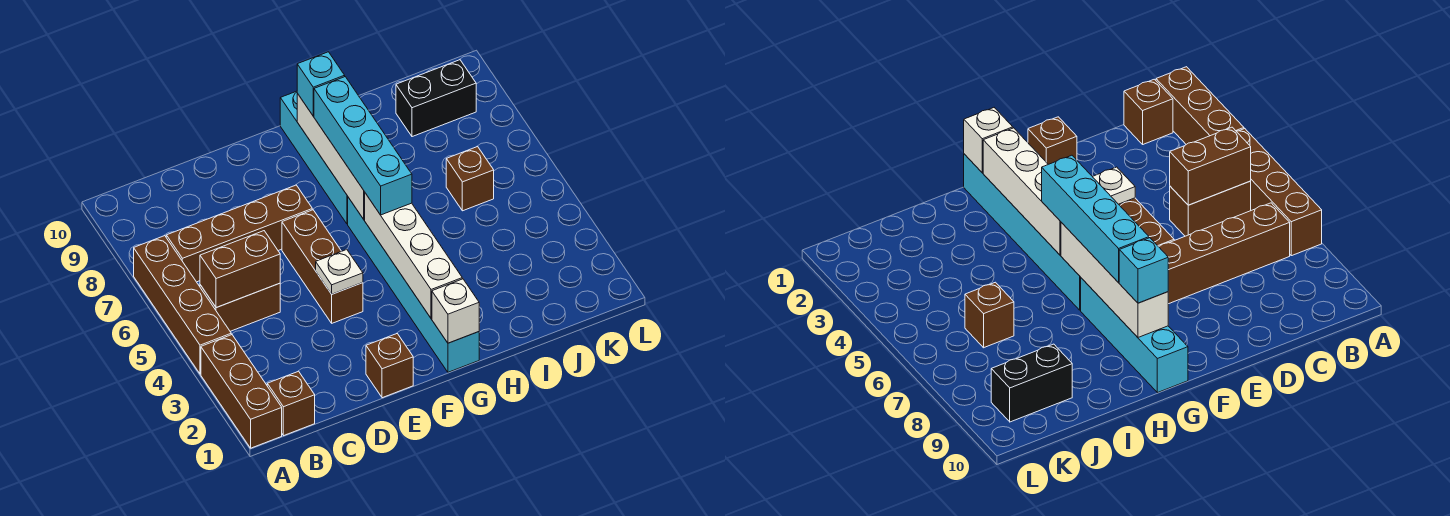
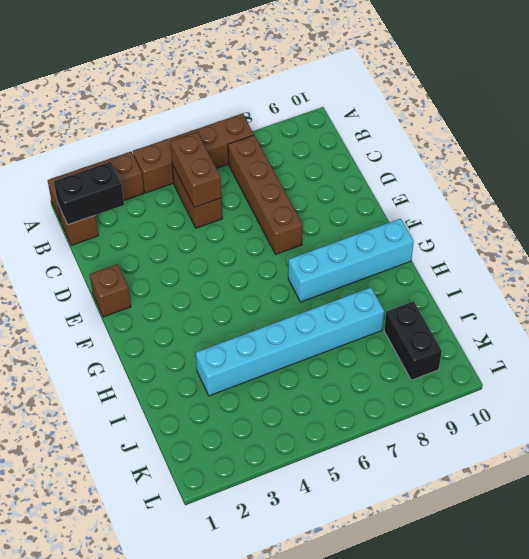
black 1x2 brick [54,162,124,225] -> none
cyan 1x6 brick [196,287,384,396] -> cyan 1x6 brick moved to [348,197,479,372]
none -> brown 1x3 brick [282,210,363,323]
none -> brown 1x1 brick [446,147,494,211]
none -> white 1x1 plate [316,249,363,294]

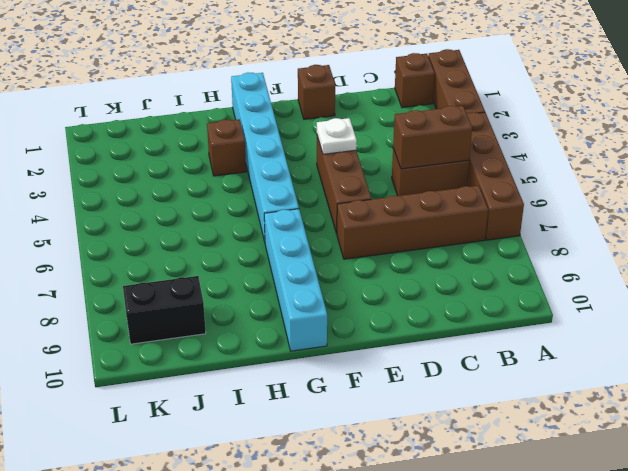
brown 1x1 brick [207,119,246,176] -> brown 1x1 brick moved to [446,147,494,211]
none -> white 1x1 brick [432,279,479,343]
none -> white 1x4 brick [365,193,462,318]
none -> white 1x4 brick [297,94,365,219]

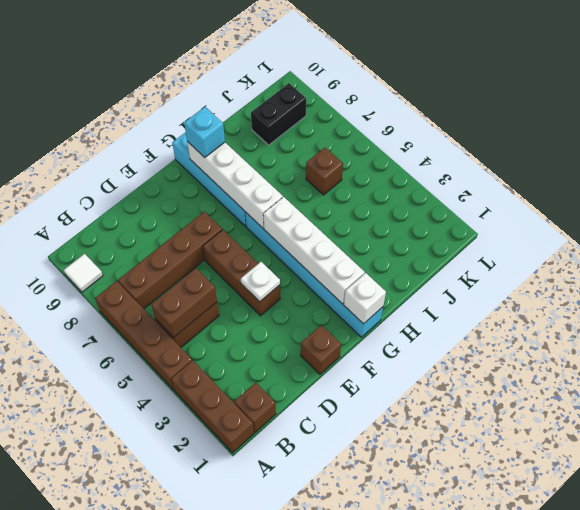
white 1x1 tile [64,254,103,292] -> none
none -> cyan 1x4 brick [314,77,412,215]

